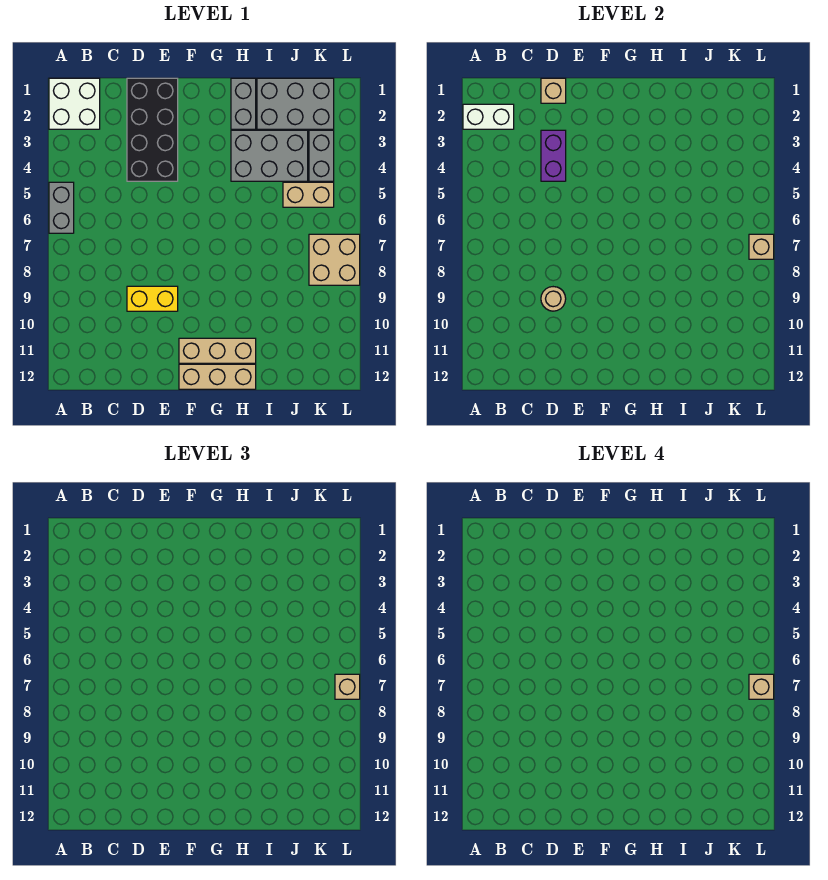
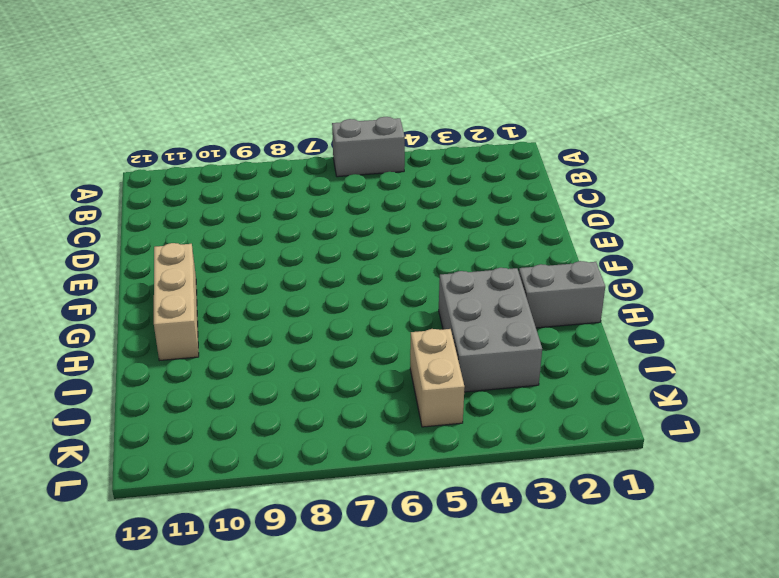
none -> white 2x2 brick [49,78,100,129]
none -> black 2x4 brick [127,78,178,181]
none -> yellow 1x2 brick [127,286,178,311]

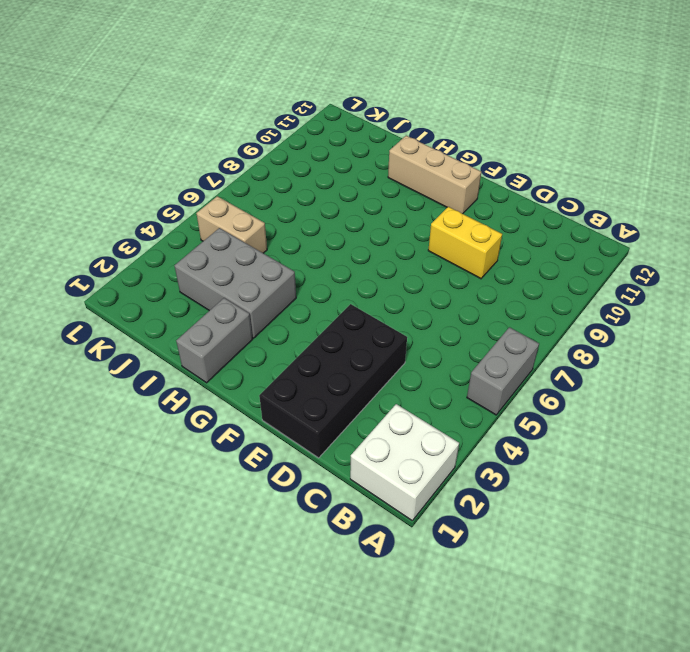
none -> tan 1x3 brick [179,364,256,389]
none -> grey 2x3 brick [257,78,334,129]
none -> grey 1x2 brick [309,130,334,181]

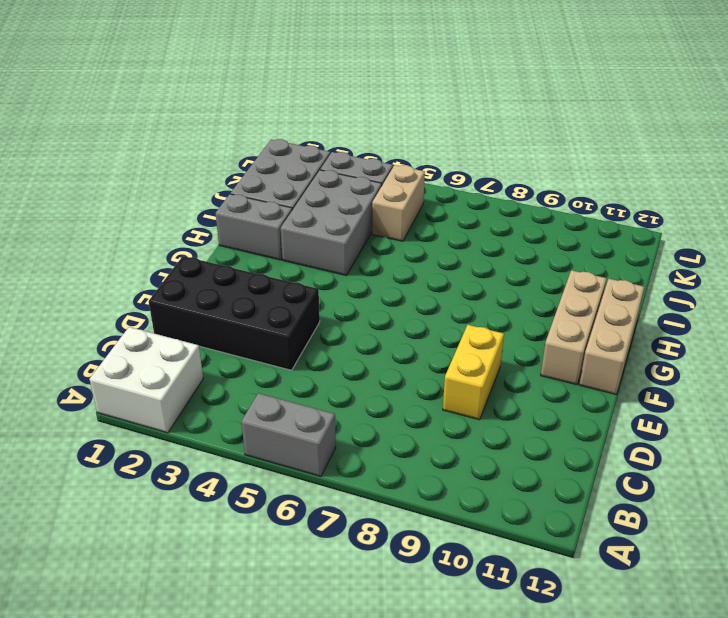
none -> tan 2x2 brick [309,234,360,285]
none -> white 1x2 brick [463,104,514,129]
none -> tan 1x1 brick [541,78,566,103]

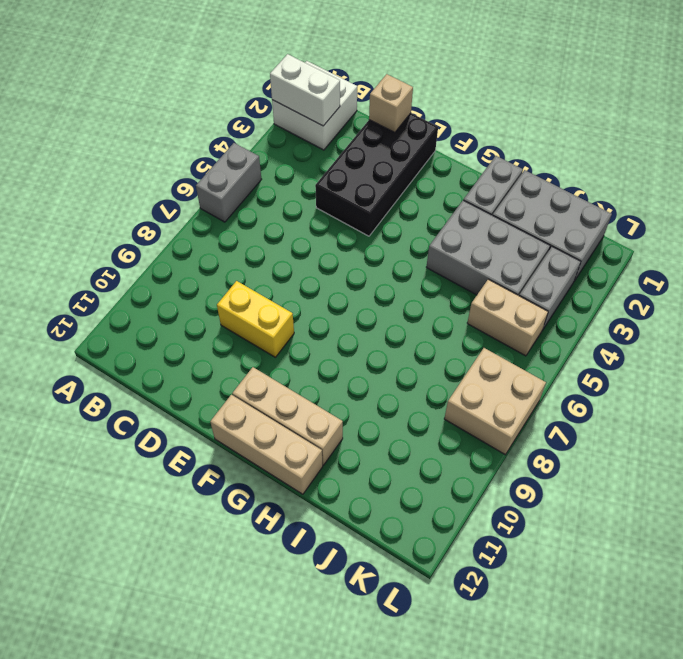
none -> purple 1x2 brick [541,130,566,181]
none -> tan 1x1 round brick [541,287,566,311]
none -> tan 1x1 brick [749,234,774,259]

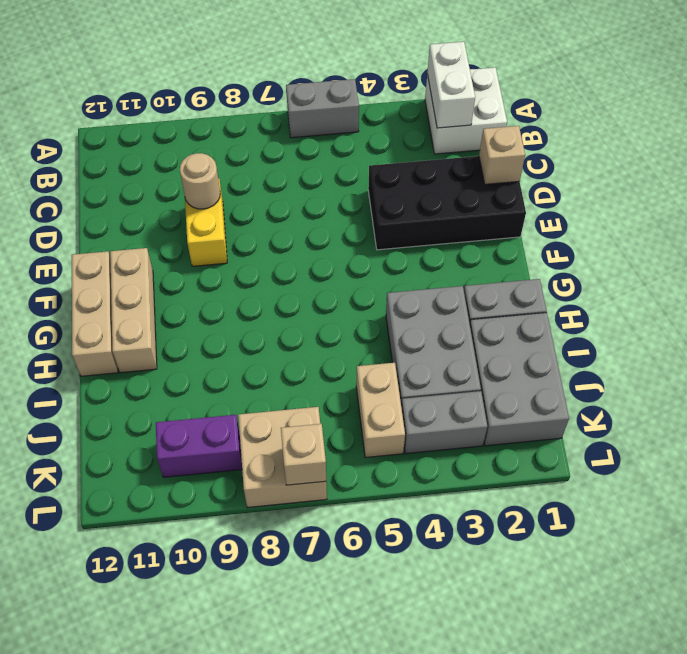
purple 1x2 brick [156,415,242,477] -> purple 1x2 brick moved to [541,130,566,181]
none -> tan 1x1 brick [335,674,360,699]
none -> tan 1x1 brick [749,674,774,699]

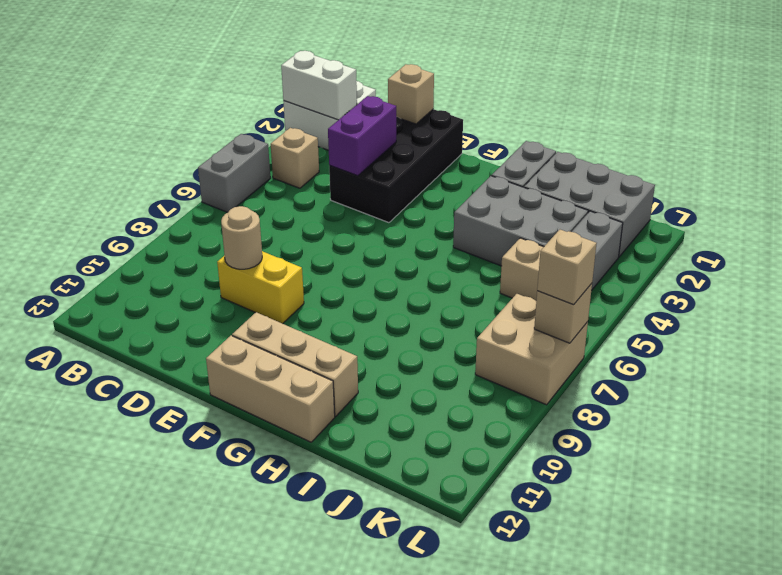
tan 1x1 brick [271,128,319,188] -> tan 1x1 brick moved to [749,674,774,699]

